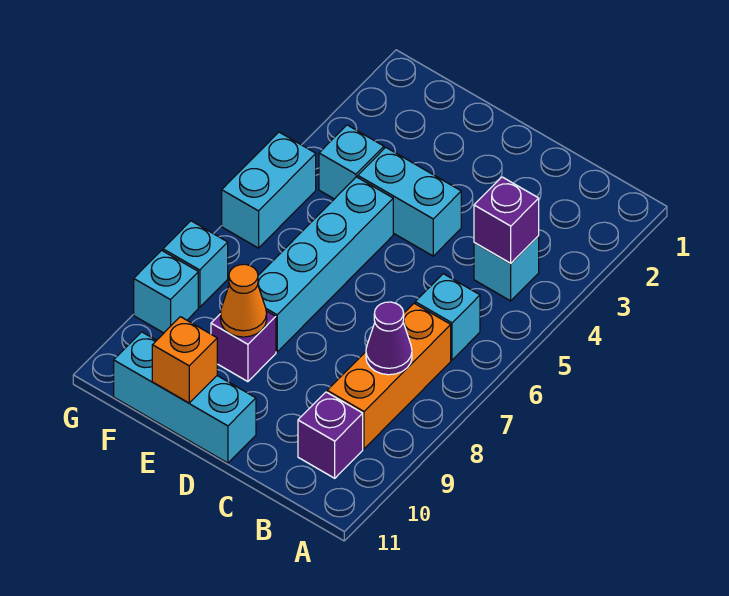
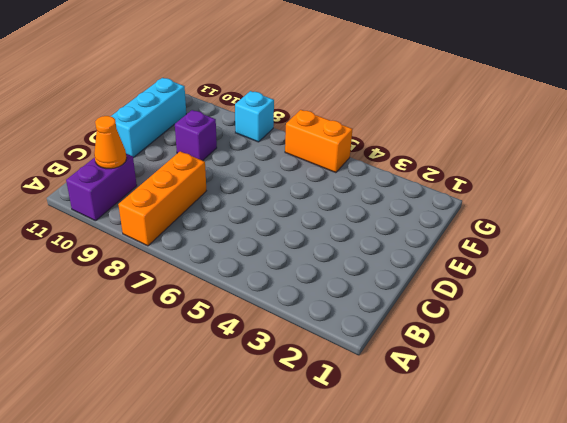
orange 1x3 brick [118,151,206,246] -> orange 1x3 brick turned to [327,303,451,449]
purple 1x2 brick [66,154,137,221] -> purple 1x1 brick [298,392,363,478]
orange 1x1 cone [94,116,127,169] -> orange 1x1 cone moved to [220,264,267,337]
orange 1x2 brick [285,110,352,173] -> cyan 1x2 brick [222,132,316,248]
none -> cyan 1x1 brick [474,236,539,301]
none -> cyan 1x1 brick [415,274,480,360]
none -> cyan 1x2 brick [358,147,461,256]

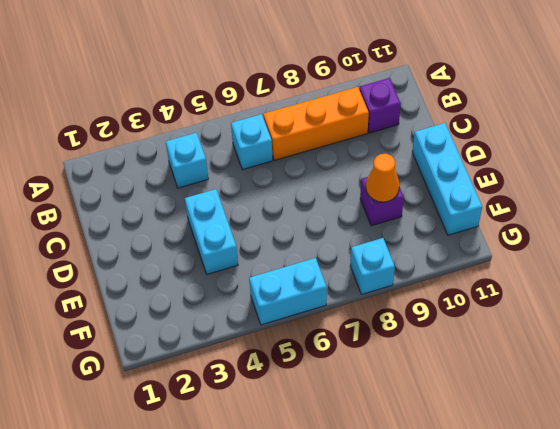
none -> cyan 1x4 brick [258,177,393,352]
none -> cyan 1x1 brick [319,125,384,199]
none -> cyan 1x1 brick [134,250,198,333]

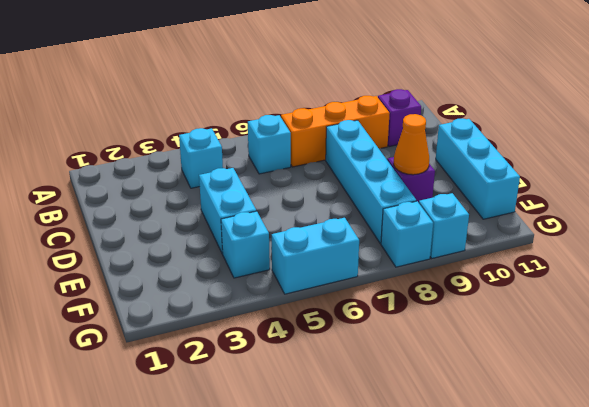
cyan 1x4 brick [326,120,416,244] -> cyan 1x4 brick turned to [258,177,393,352]
none -> purple 1x1 brick [474,177,539,263]
none -> purple 1x1 cone [366,302,412,375]
none -> orange 1x1 brick [152,317,217,403]

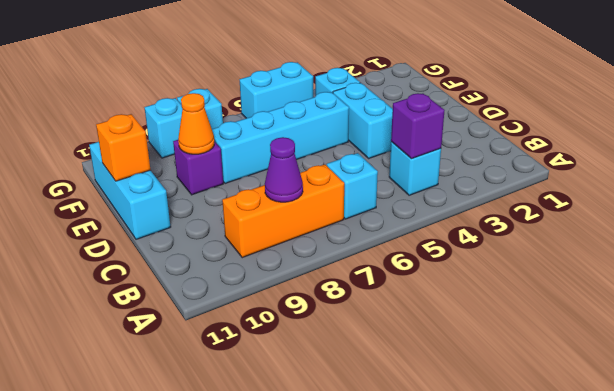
none -> purple 1x1 brick [298,392,363,478]

